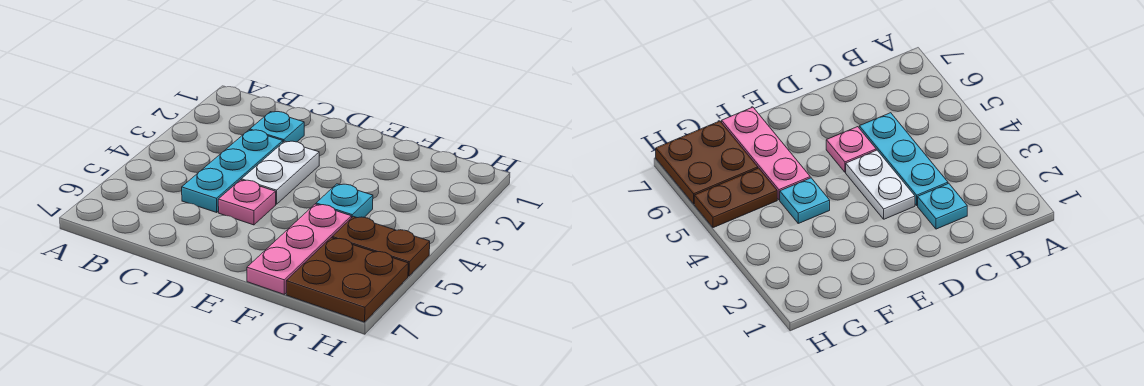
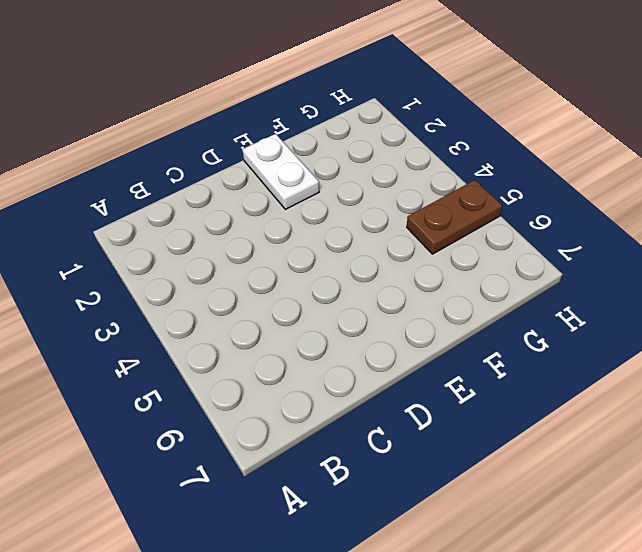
white 1x2 plate [242,134,319,209] -> white 1x2 plate moved to [241,141,319,204]
none -> cyan 1x1 plate [250,112,304,142]
none -> cyan 1x3 plate [182,130,283,213]

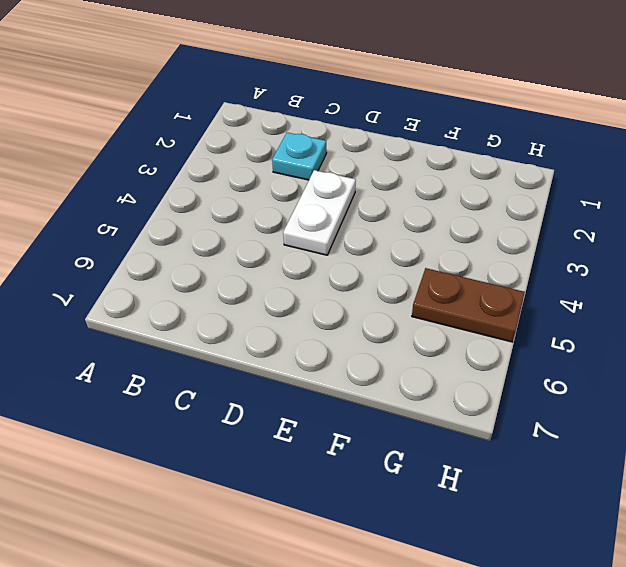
none -> cyan 1x3 plate [182,130,283,213]
none -> pink 1x1 plate [218,180,276,225]

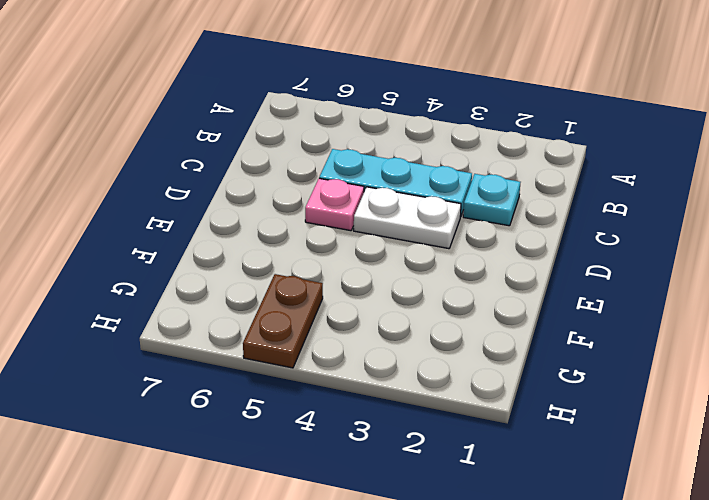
none -> cyan 1x1 plate [316,184,373,218]
none -> pink 1x3 plate [247,204,351,294]

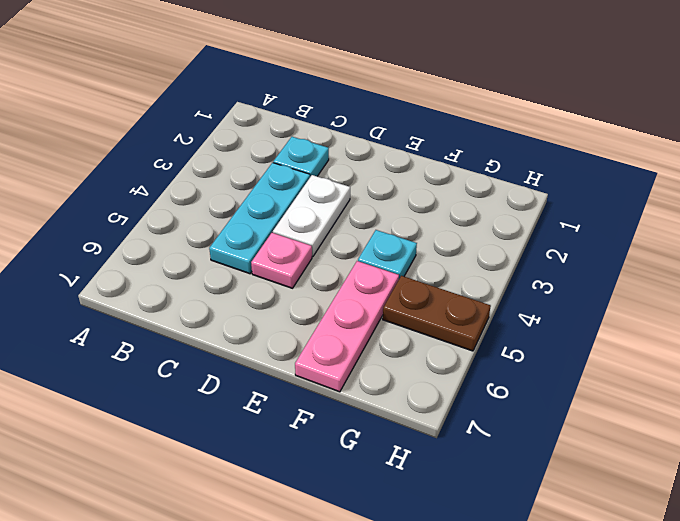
none -> brown 2x2 plate [286,238,408,322]

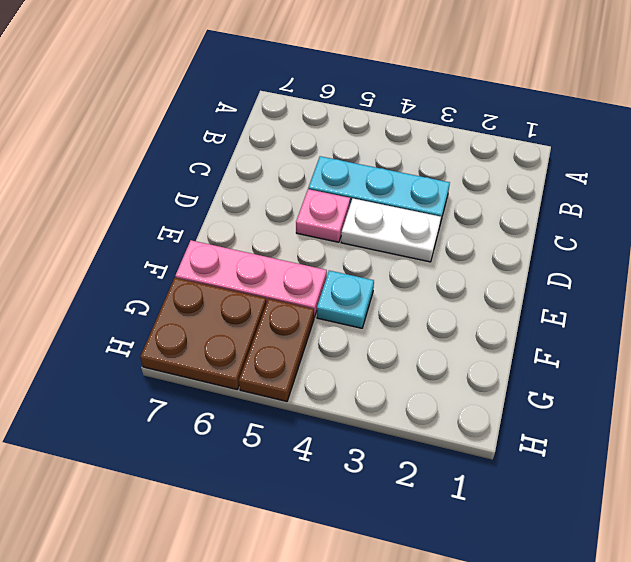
none -> cyan 1x1 plate [250,112,304,142]

